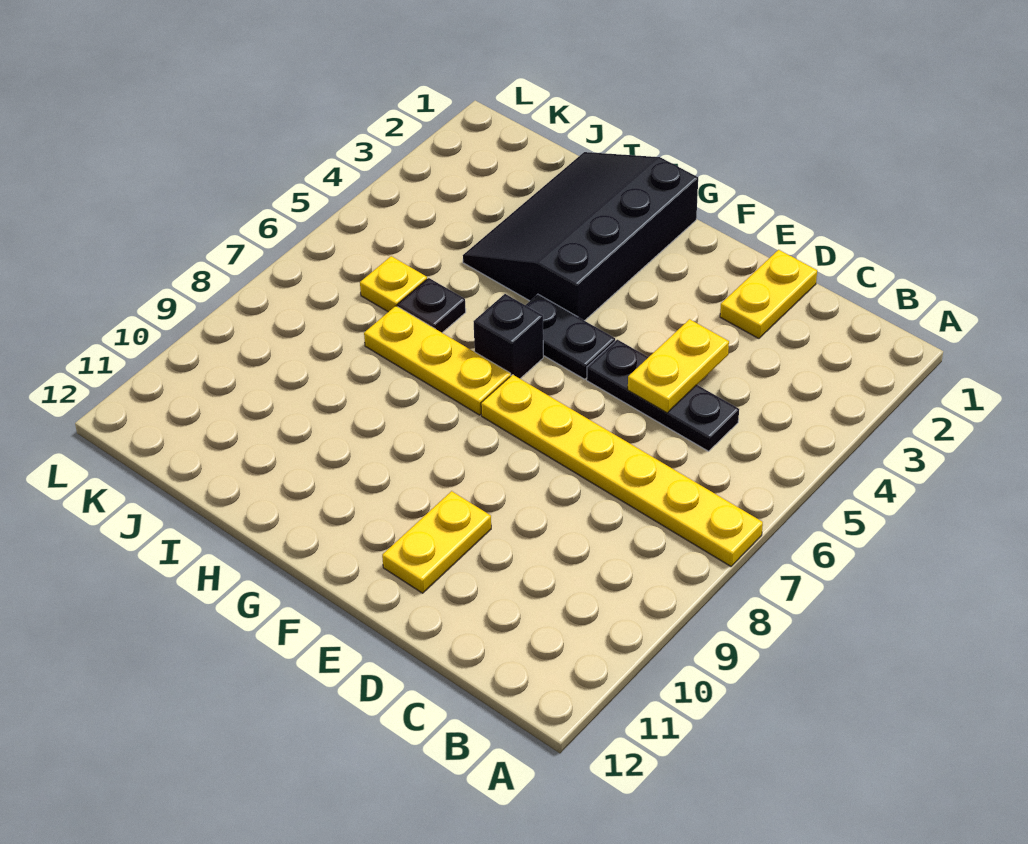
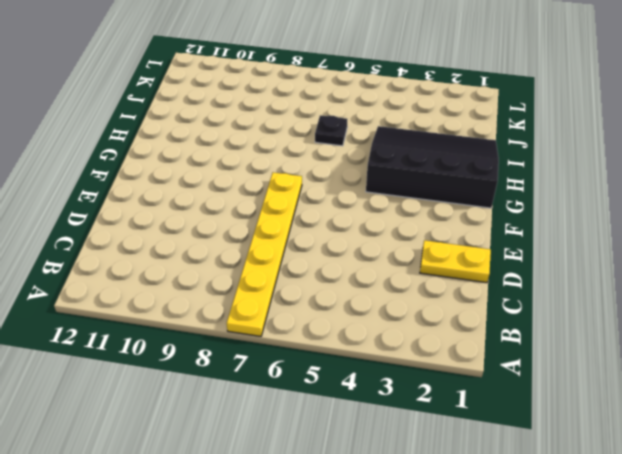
none -> black 1x3 plate [587,340,739,451]
none -> yellow 1x2 plate [382,491,491,593]

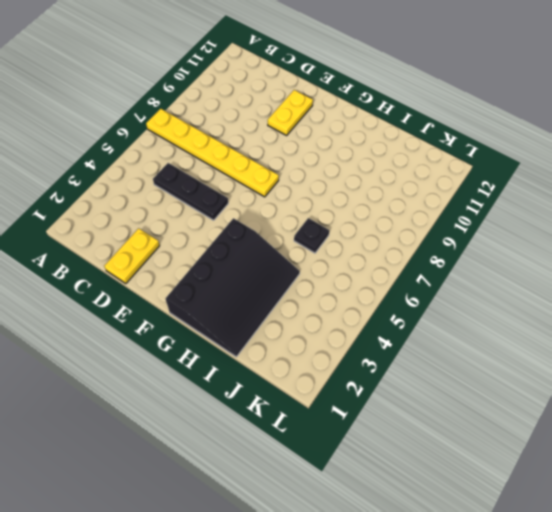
none -> black 1x2 plate [526,294,615,379]
none -> black 1x1 brick [473,294,543,378]

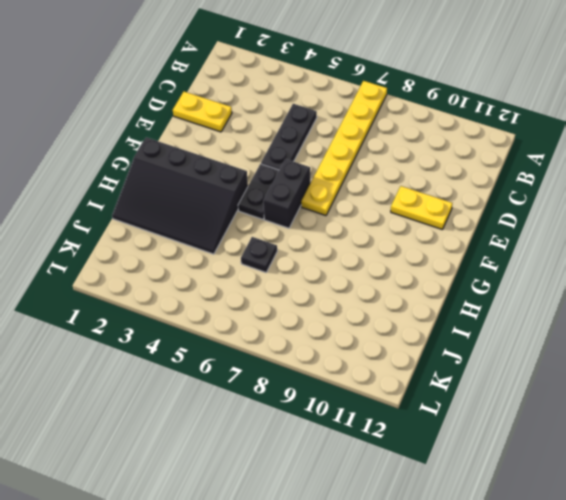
black 1x2 brick [263,159,310,228] -> black 1x1 brick [473,294,543,378]
none -> yellow 1x3 plate [364,306,511,415]
none -> yellow 1x1 plate [360,256,427,312]

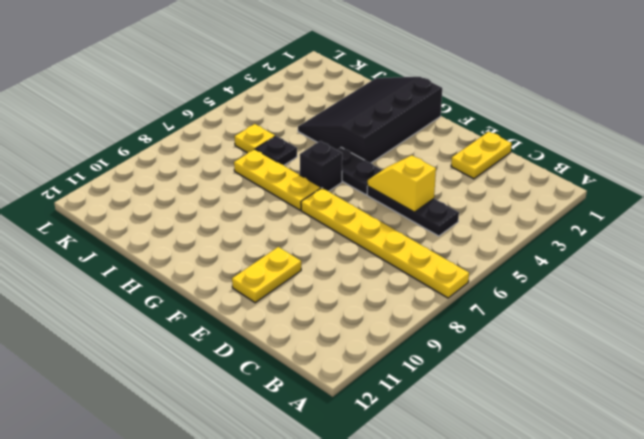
yellow 1x2 slope [367,155,436,212] -> yellow 1x2 plate [628,319,729,413]

